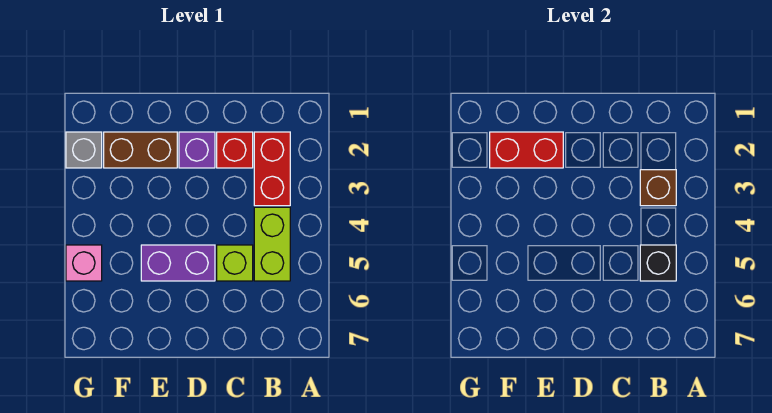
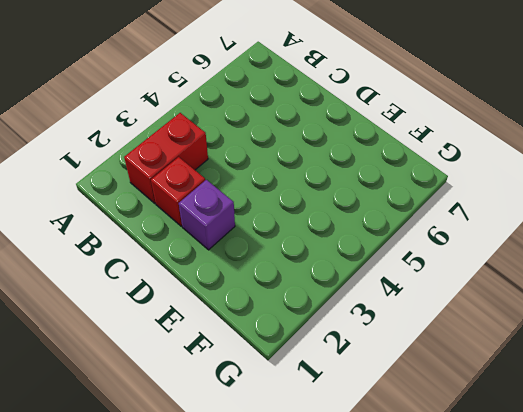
none -> lime 1x2 brick [254,207,290,281]
none -> lime 1x1 brick [217,245,253,281]
none -> purple 1x2 brick [141,245,215,281]

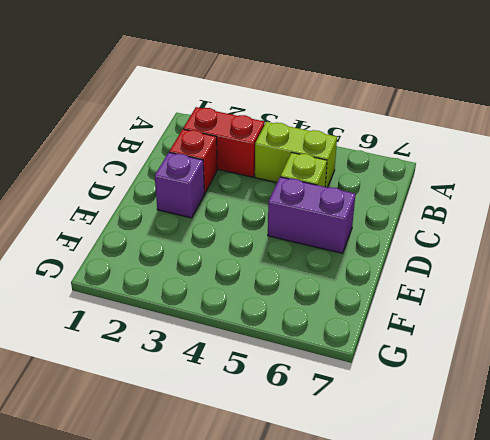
purple 1x2 brick [268,177,355,253] -> purple 1x2 brick turned to [141,245,215,281]
none -> brown 1x2 brick [104,132,177,168]
none -> grey 1x1 brick [66,132,102,168]
none -> pink 1x1 brick [66,245,102,281]

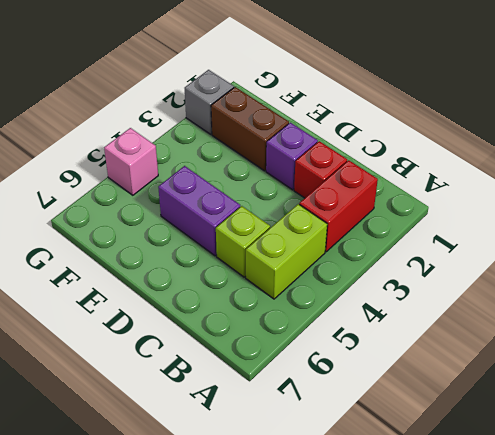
none -> brown 1x1 brick [640,170,676,206]
none -> black 1x1 brick [640,245,676,281]
none -> red 1x2 brick [490,132,563,168]

